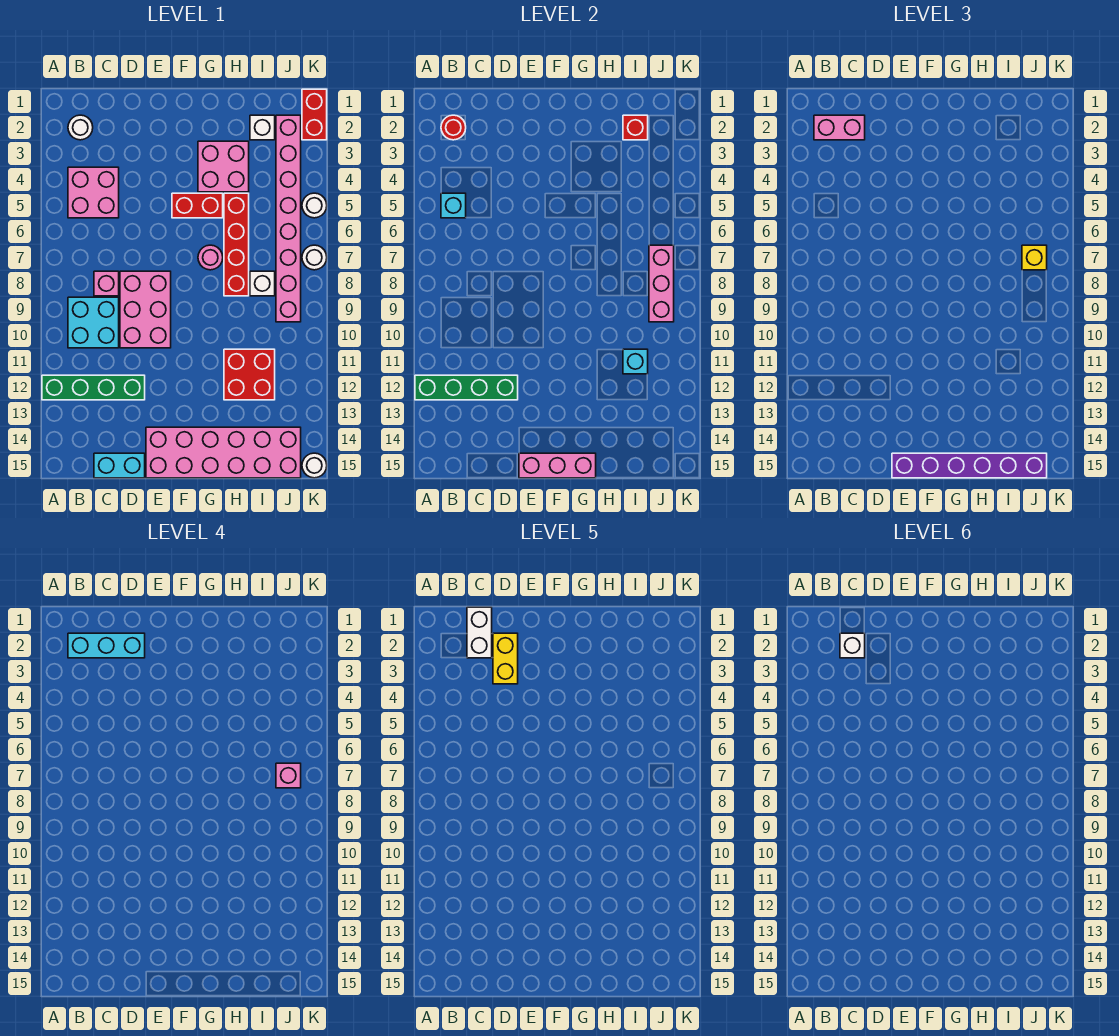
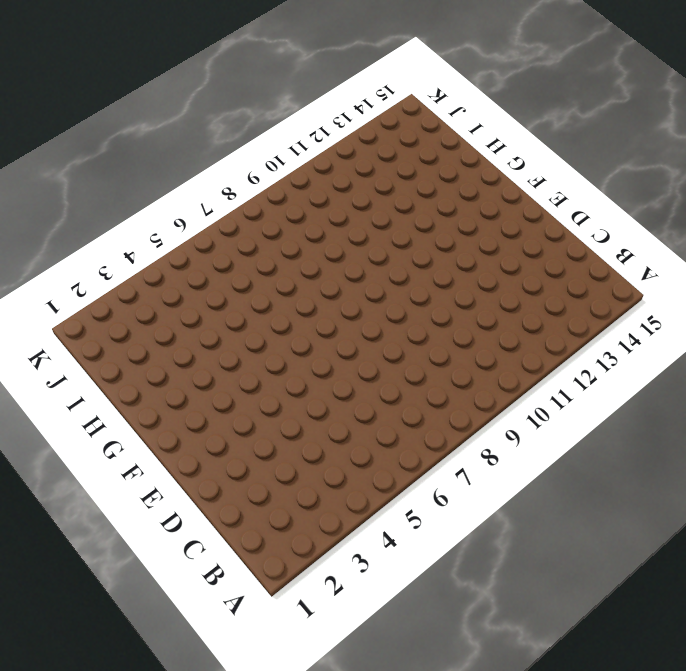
none -> green 1x4 brick [42,375,145,400]
none -> white 1x1 round brick [68,115,93,140]
none -> pink 2x2 brick [68,167,119,218]
none -> cyan 2x2 brick [68,297,119,348]

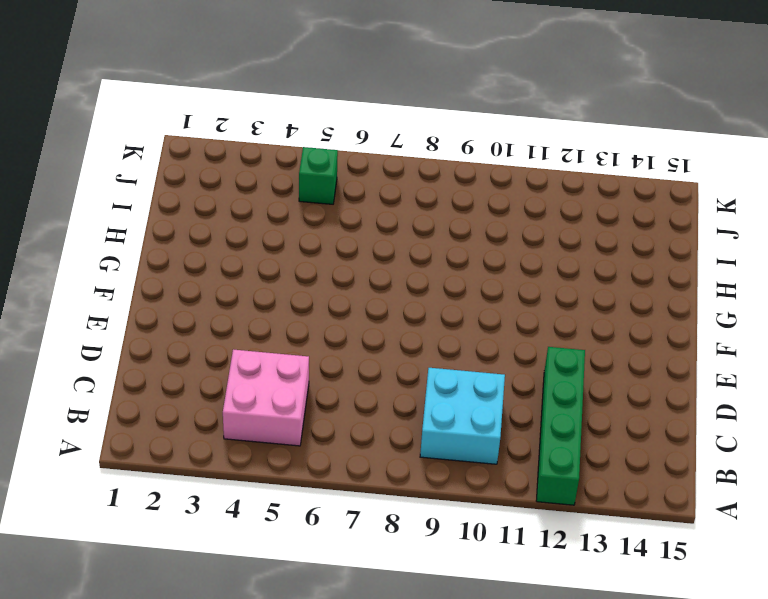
green 1x1 brick [299,147,338,204] -> pink 1x8 brick [276,115,301,322]
none -> white 1x1 round brick [68,115,93,140]
none -> pink 1x1 brick [94,271,119,296]
none -> cyan 1x2 brick [94,453,145,478]
none -> pink 2x3 brick [120,271,171,348]

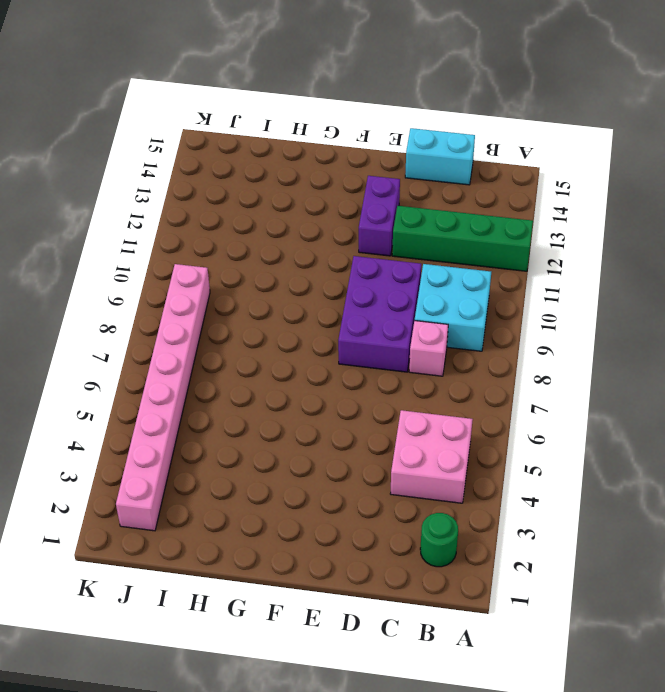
green 1x1 round brick [420,513,458,567] -> white 1x1 round brick [68,115,93,140]
purple 2x3 brick [338,256,421,372] -> pink 2x3 brick [120,271,171,348]
purple 1x2 brick [359,176,400,256] -> none
none -> pink 2x6 brick [146,427,301,478]
none -> red 1x2 brick [172,193,223,218]
none -> pink 2x2 brick [198,141,249,192]
none -> pink 1x1 round brick [198,245,223,270]

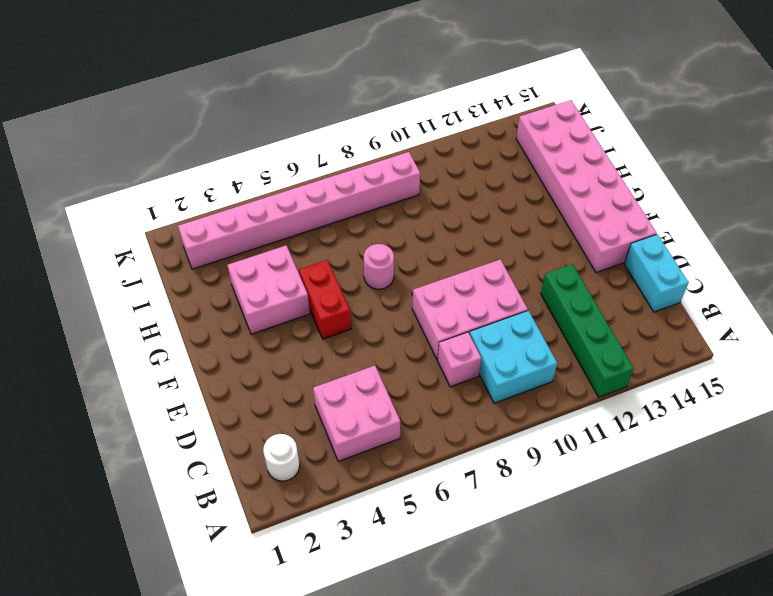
none -> red 1x4 brick [224,193,249,296]
none -> red 2x2 brick [224,349,275,400]
none -> white 1x1 brick [250,115,275,140]
none -> white 1x1 brick [250,271,275,296]

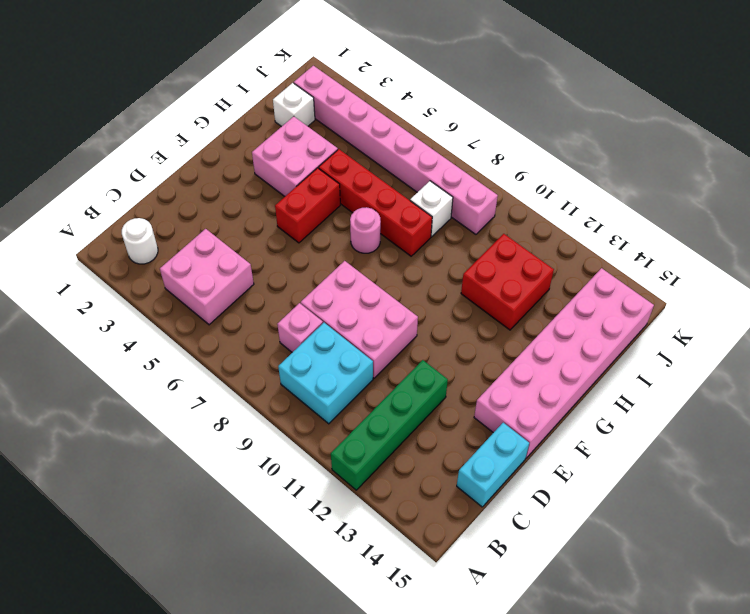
none -> red 1x2 brick [302,89,327,140]
none -> white 1x1 round brick [302,193,327,218]
none -> white 1x1 round brick [302,245,327,270]
none -> white 1x1 round brick [302,453,327,478]

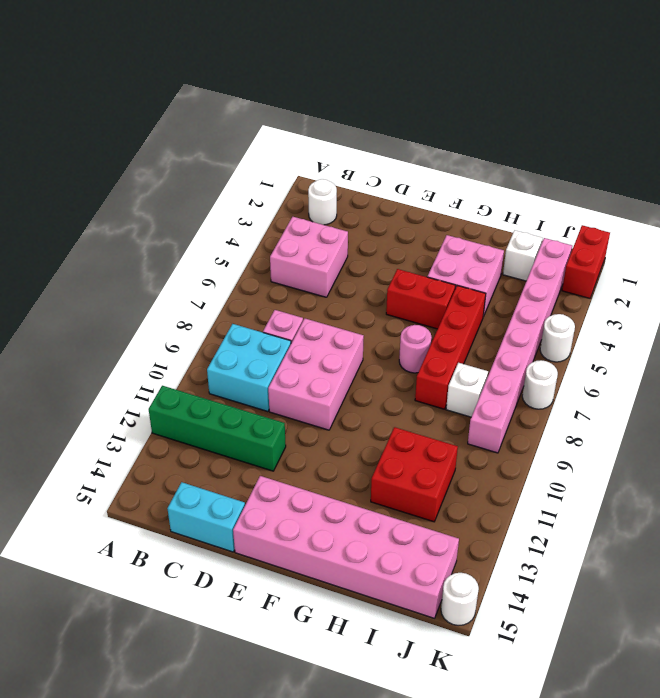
none -> green 1x4 brick [415,375,518,400]
none -> red 1x1 round brick [441,115,466,140]
none -> cyan 1x1 brick [441,193,466,218]
none -> pink 1x3 brick [519,453,596,478]

